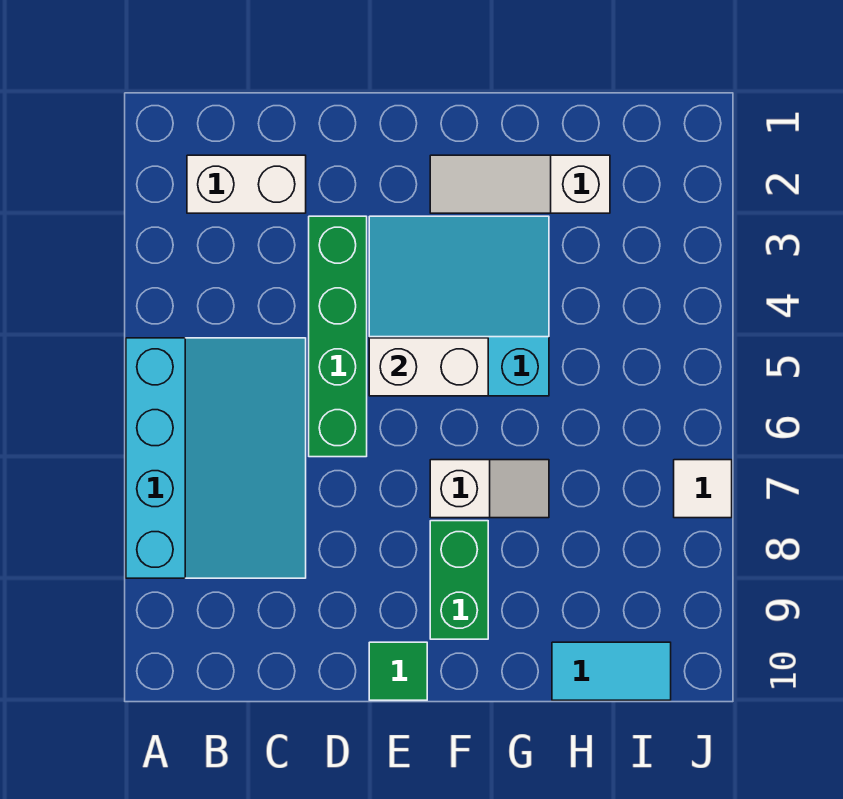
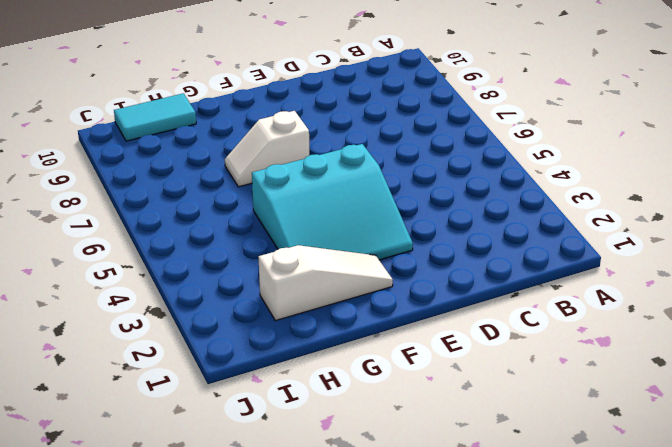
none -> cyan 3x4 slope [126,338,306,578]
none -> white 1x2 brick [187,155,306,213]

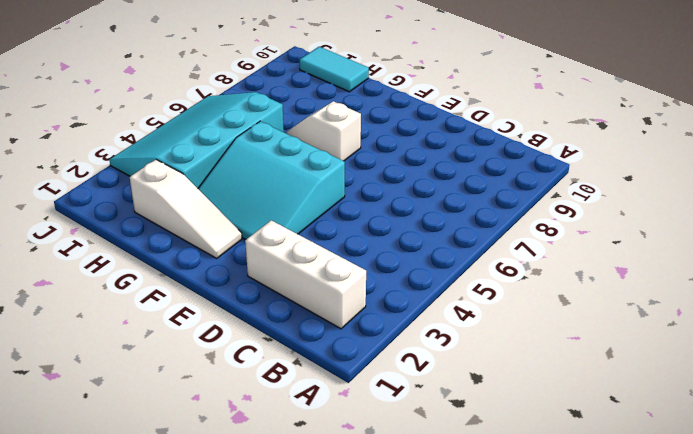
white 1x3 brick [245,220,366,329] -> white 1x2 brick [187,155,306,213]
cyan 3x4 slope [109,92,284,188] -> cyan 3x4 slope moved to [126,338,306,578]
none -> green 1x4 brick [309,216,367,457]
none -> green 1x1 tile [369,642,427,700]

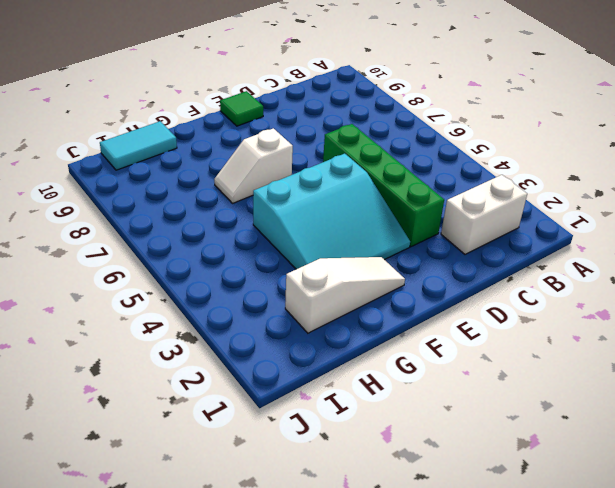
none -> cyan 3x4 slope [126,338,306,578]
none -> green 1x2 brick [430,521,488,639]

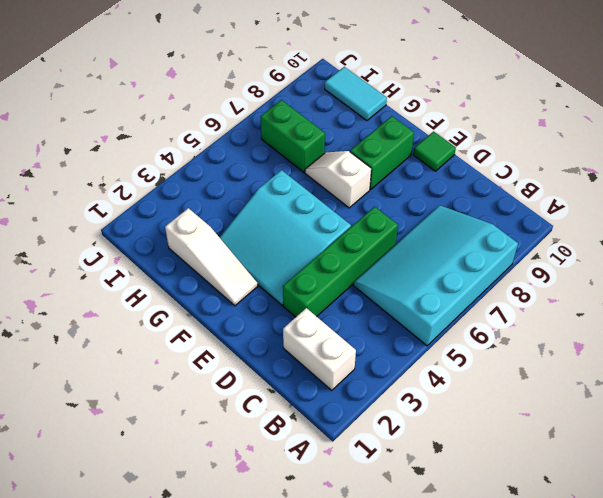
green 1x2 brick [260,100,325,172] -> none
none -> white 1x1 tile [674,460,732,518]
none -> white 1x2 brick [369,338,488,396]

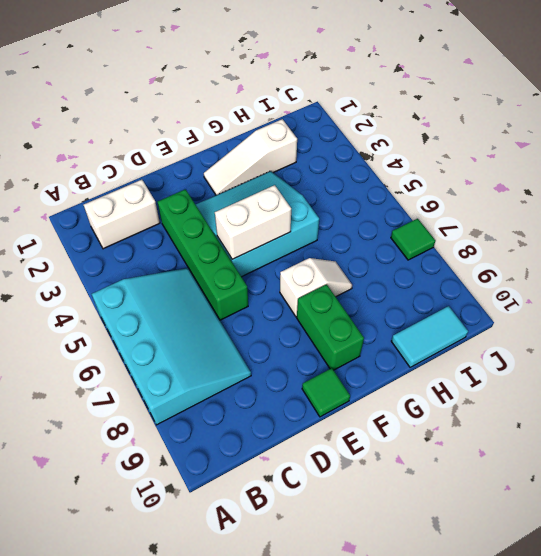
green 1x1 tile [391,219,436,260] -> white 1x1 tile [674,460,732,518]

